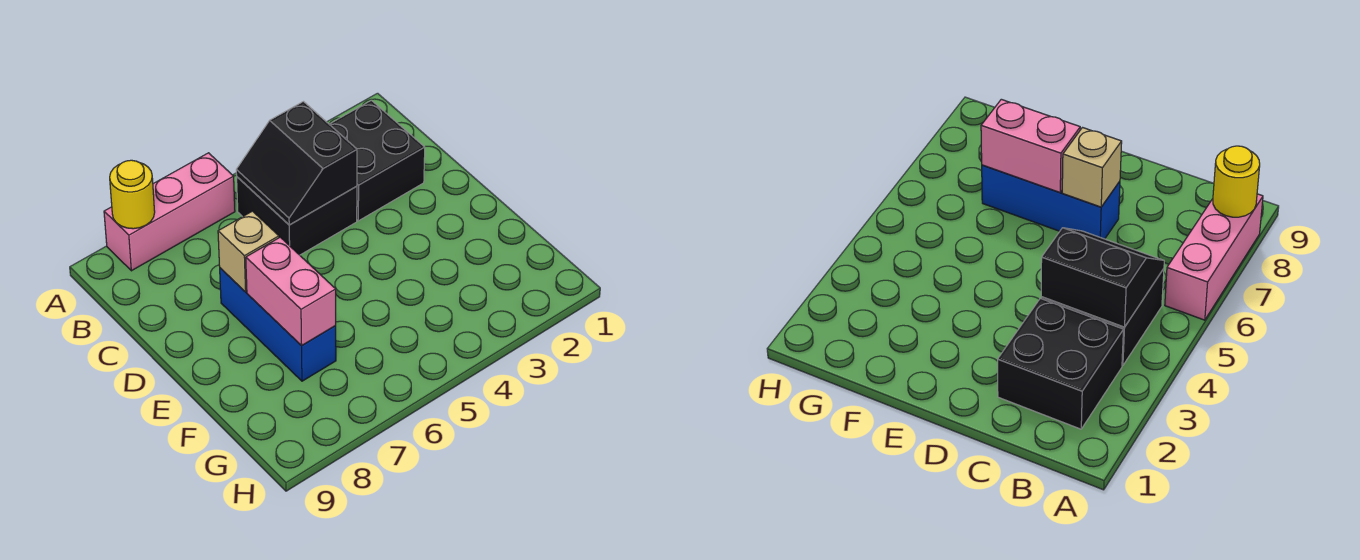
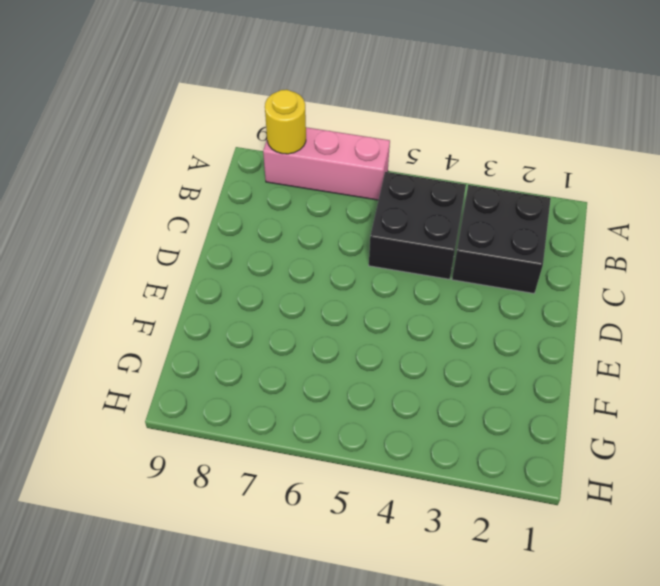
none -> blue 1x3 brick [220,268,336,381]
none -> black 2x2 slope [236,102,357,225]

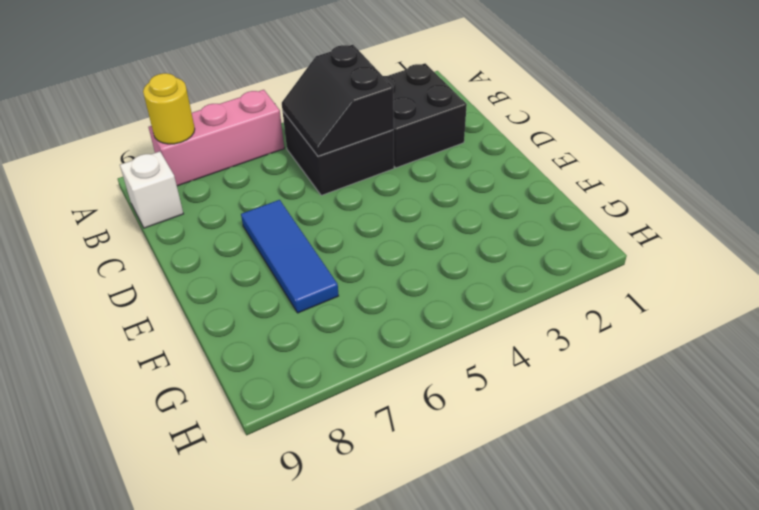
white 1x1 brick [120,151,183,228] -> none
blue 1x3 tile [241,200,339,313] -> blue 1x3 brick [220,268,336,381]
none -> tan 1x1 brick [218,211,279,292]
none -> pink 1x2 brick [246,237,336,346]

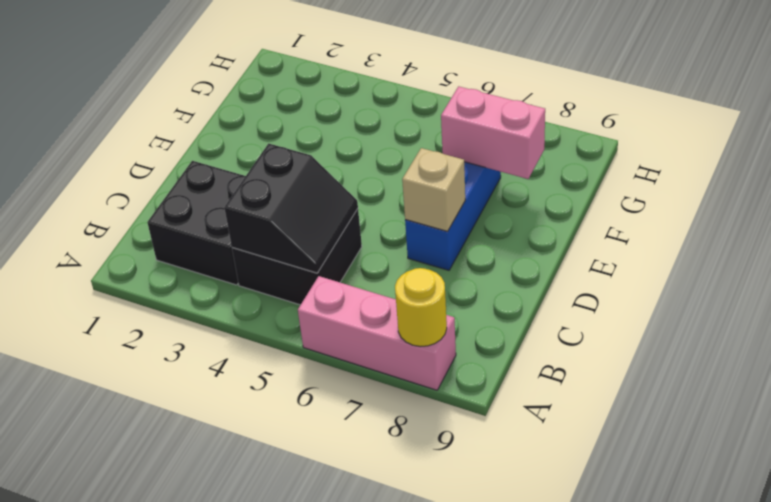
pink 1x2 brick [441,86,545,179] -> pink 1x2 brick turned to [246,237,336,346]

